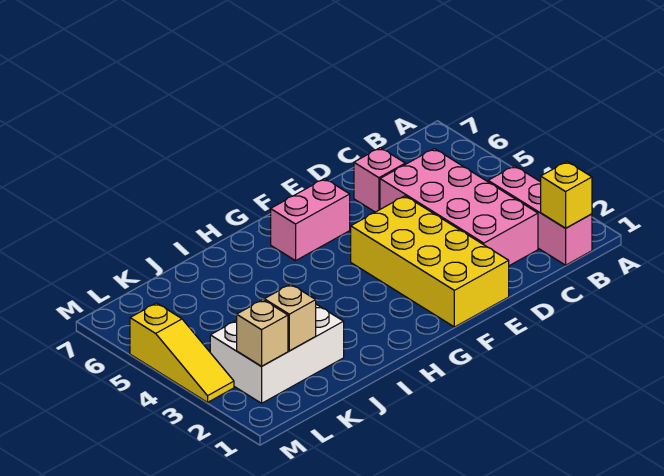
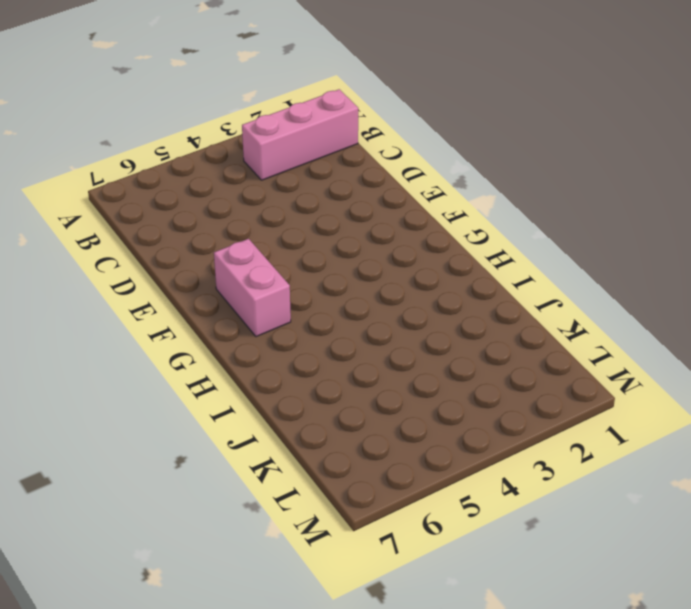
none -> pink 2x4 brick [380,149,538,266]
none -> pink 1x1 brick [354,148,405,212]

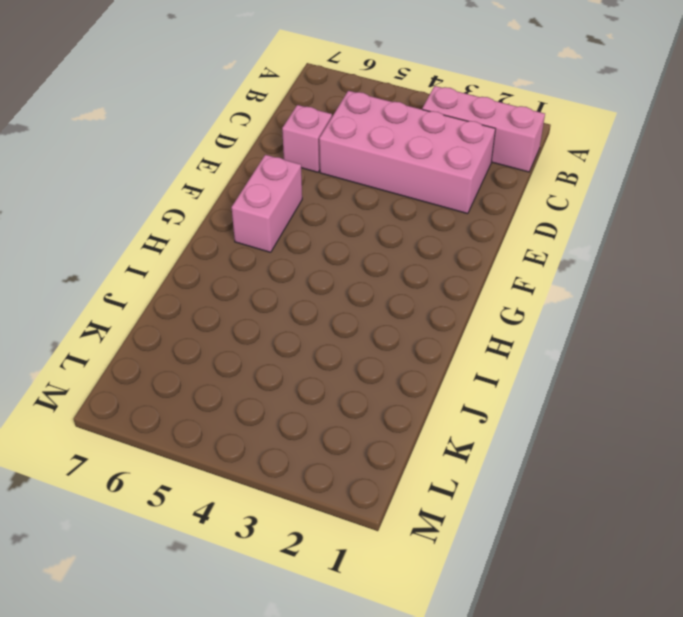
none -> yellow 2x4 brick [351,196,509,327]
none -> white 2x3 brick [210,304,344,403]

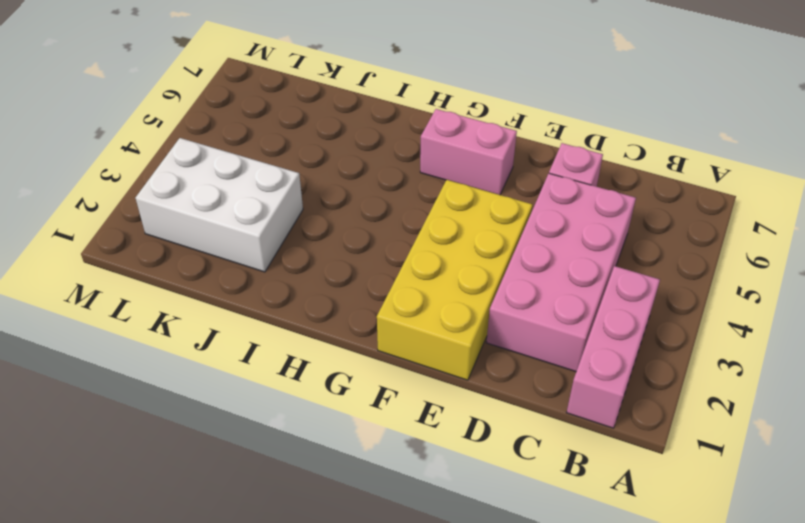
none -> yellow 1x3 slope [130,303,234,402]
none -> yellow 1x1 brick [541,162,592,228]

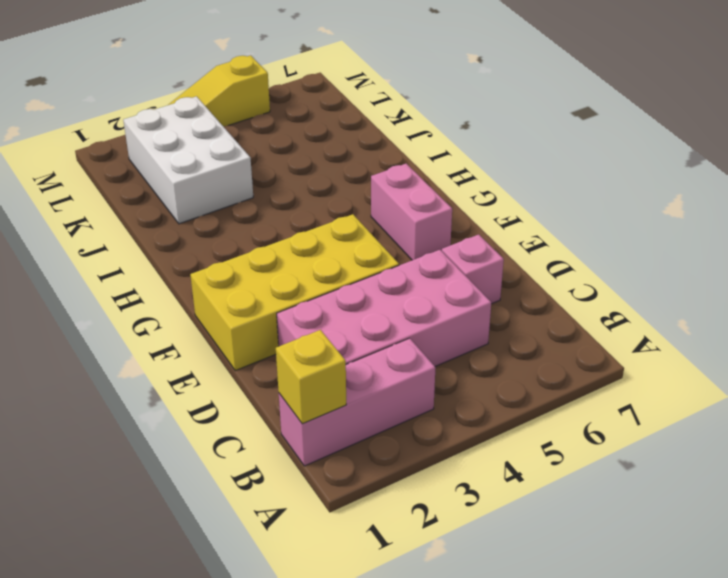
none -> tan 1x1 brick [264,284,316,351]
none -> tan 1x1 brick [237,300,288,366]

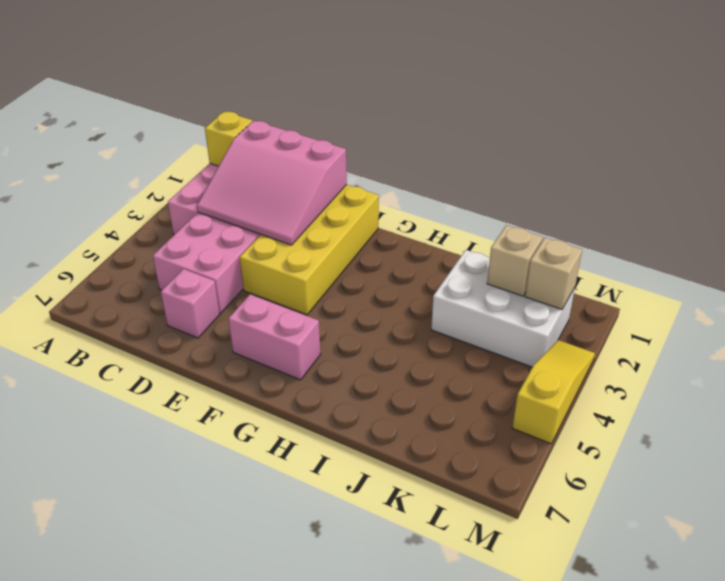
pink 3x3 slope [197,121,347,245] -> none

